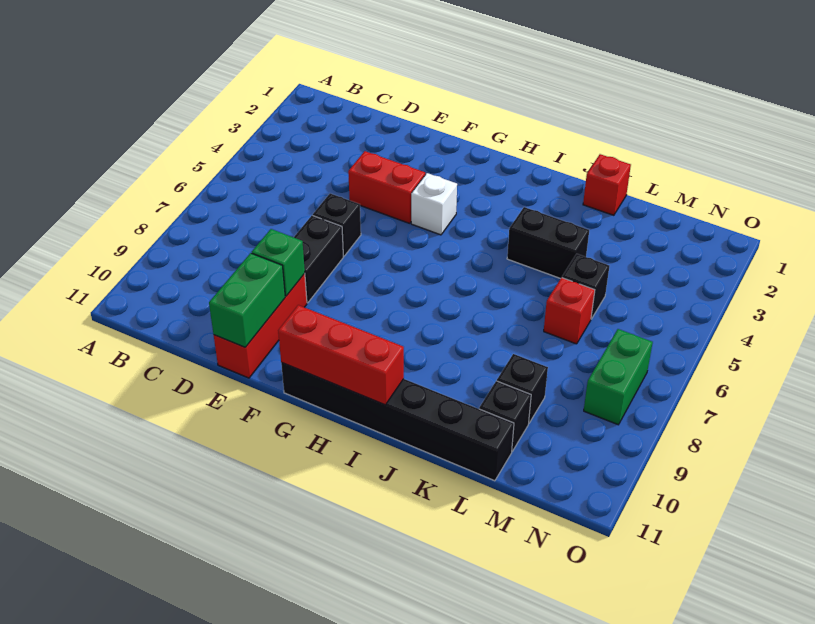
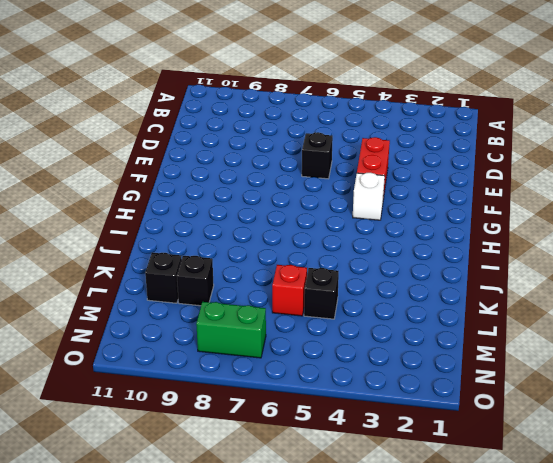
none -> black 1x2 brick [294,215,343,303]
none -> red 1x3 brick [214,273,307,378]
none -> black 1x6 brick [281,363,514,481]

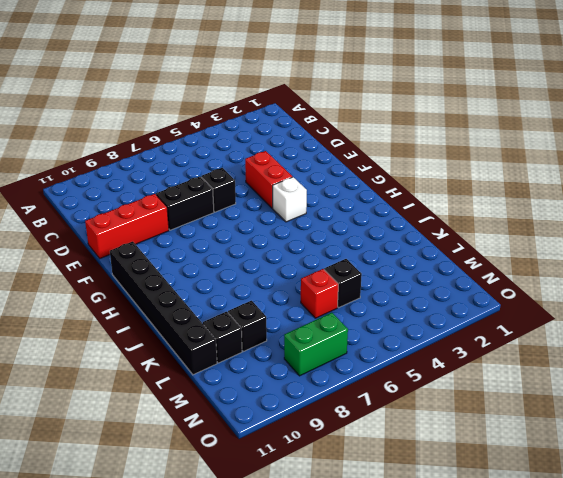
none -> black 1x2 brick [507,207,589,279]
none -> red 1x1 brick [583,154,631,215]
none -> green 1x1 brick [252,229,305,296]

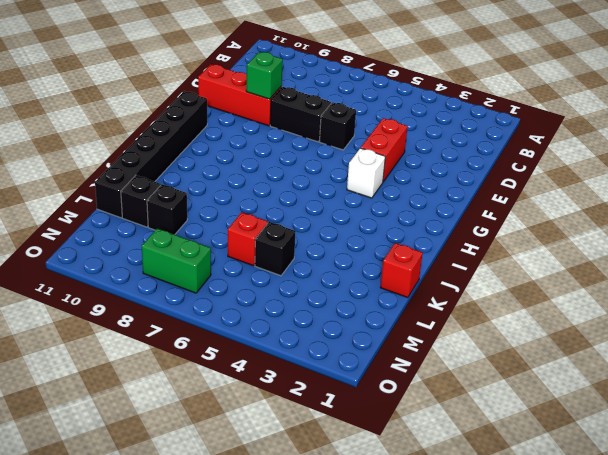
none -> black 1x2 brick [507,207,589,279]
none -> green 1x2 brick [209,253,285,347]
none -> red 1x3 brick [278,305,404,405]

